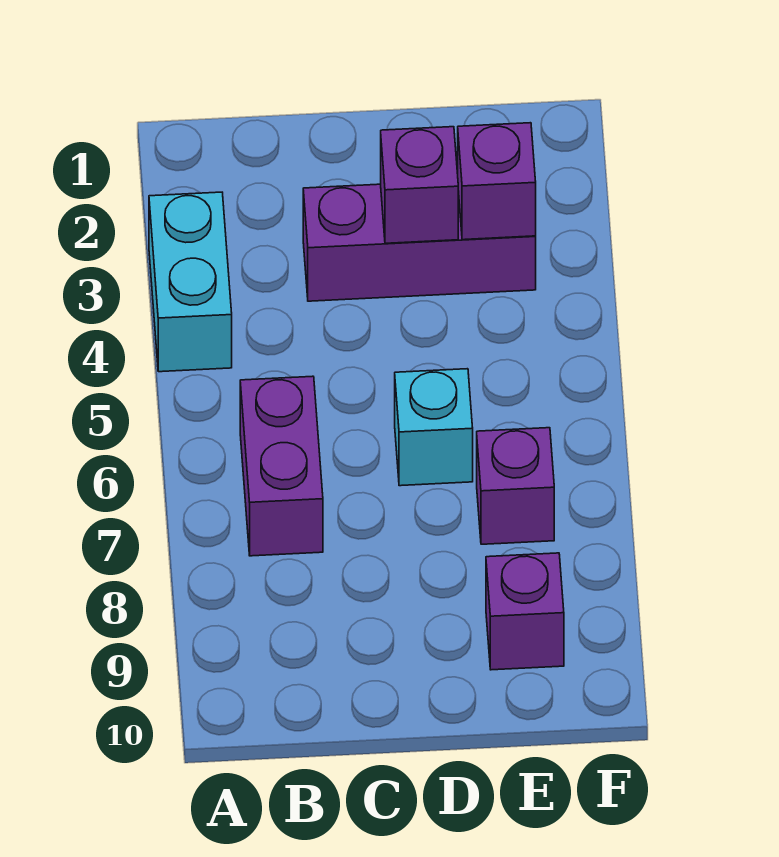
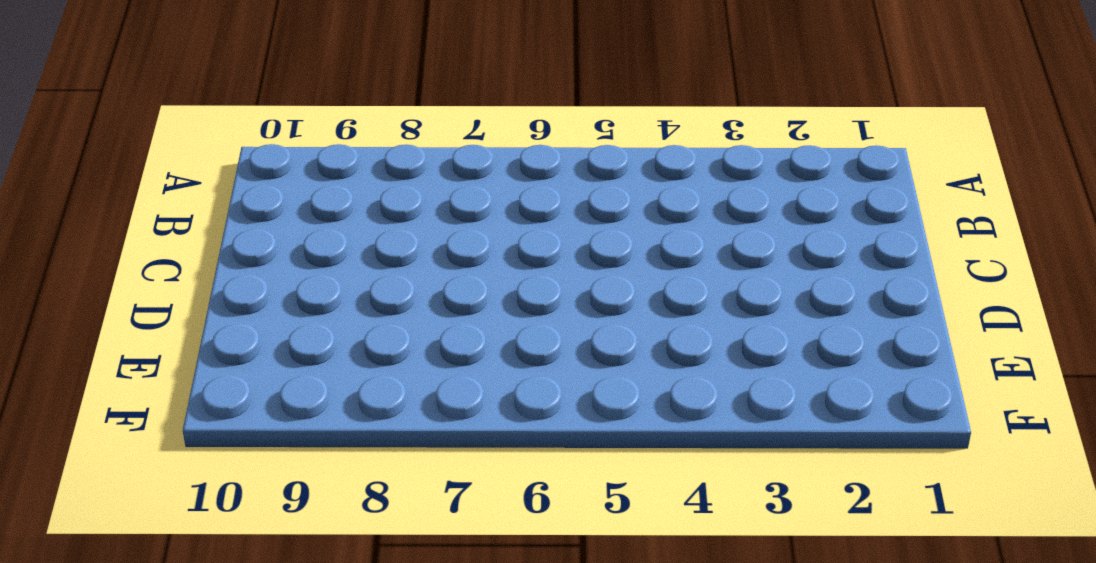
none -> cyan 1x2 brick [149,192,232,372]
none -> purple 1x2 brick [240,376,323,556]

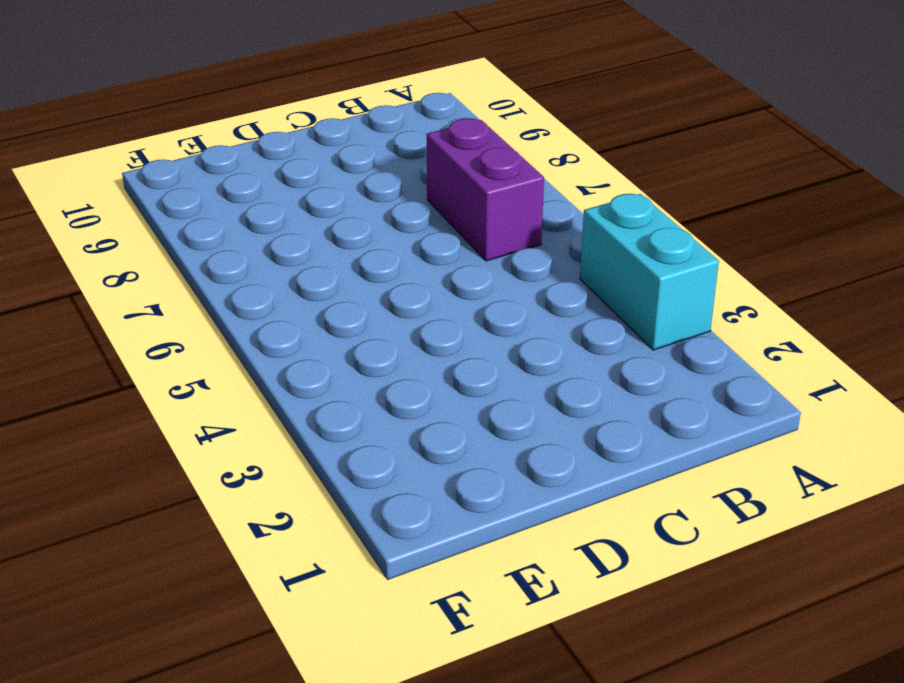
none -> purple 1x3 brick [303,184,536,301]
none -> cyan 1x1 brick [395,369,473,486]

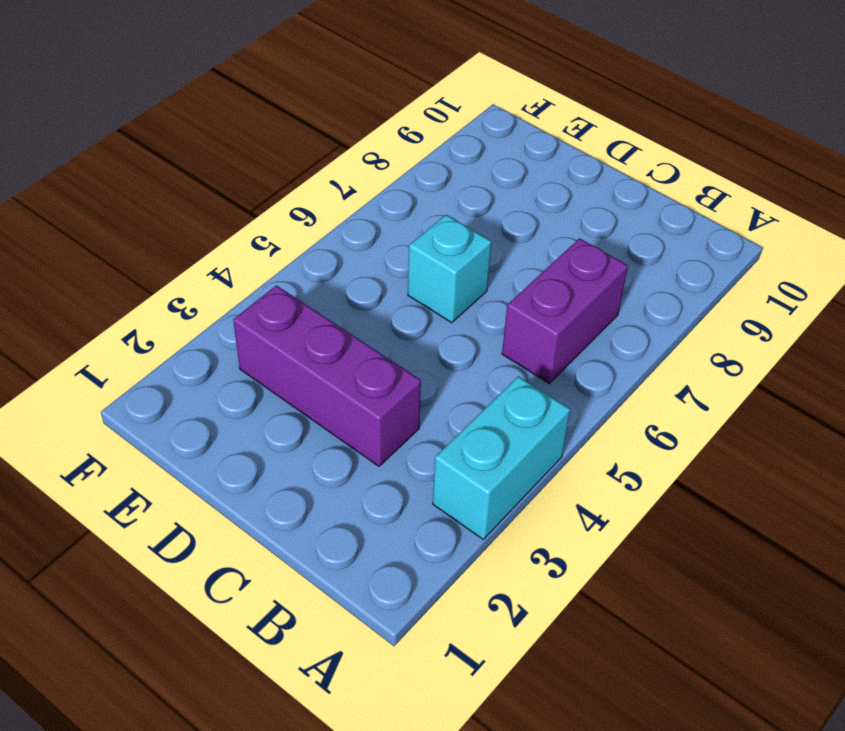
none -> purple 1x1 brick [477,428,554,544]
none -> purple 1x1 brick [486,553,564,670]

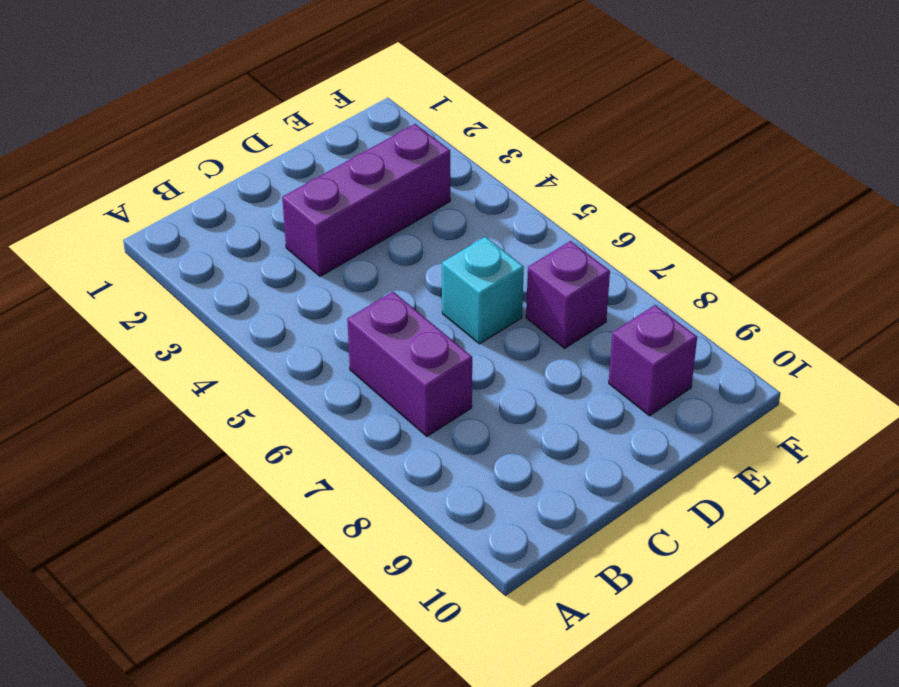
none -> cyan 1x2 brick [149,192,232,372]
none -> purple 1x1 brick [381,127,458,243]

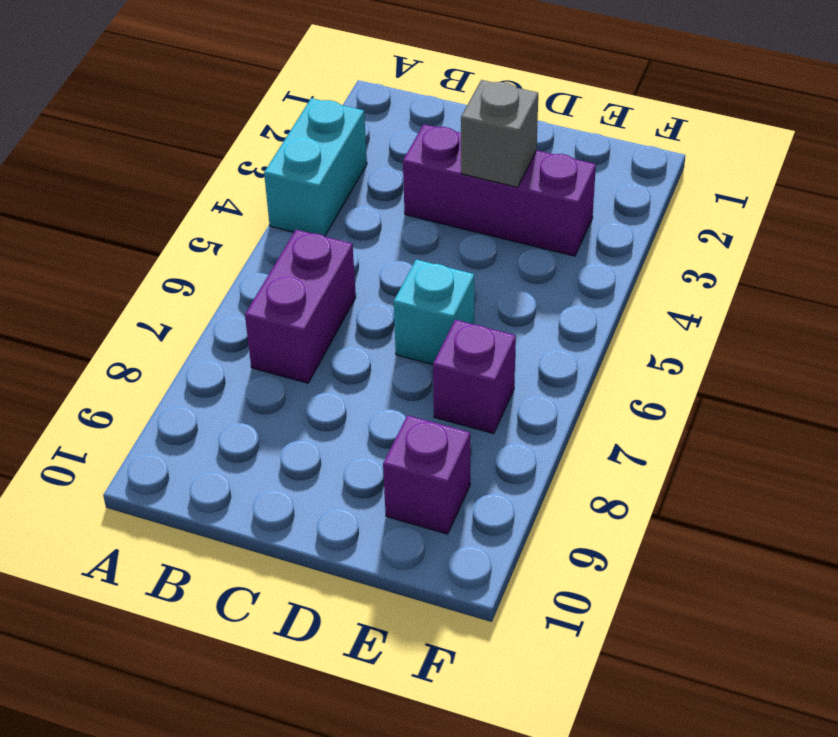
grey 1x1 brick [461,80,538,187] -> purple 1x1 brick [381,127,458,243]
none -> purple 1x1 brick [458,123,536,240]

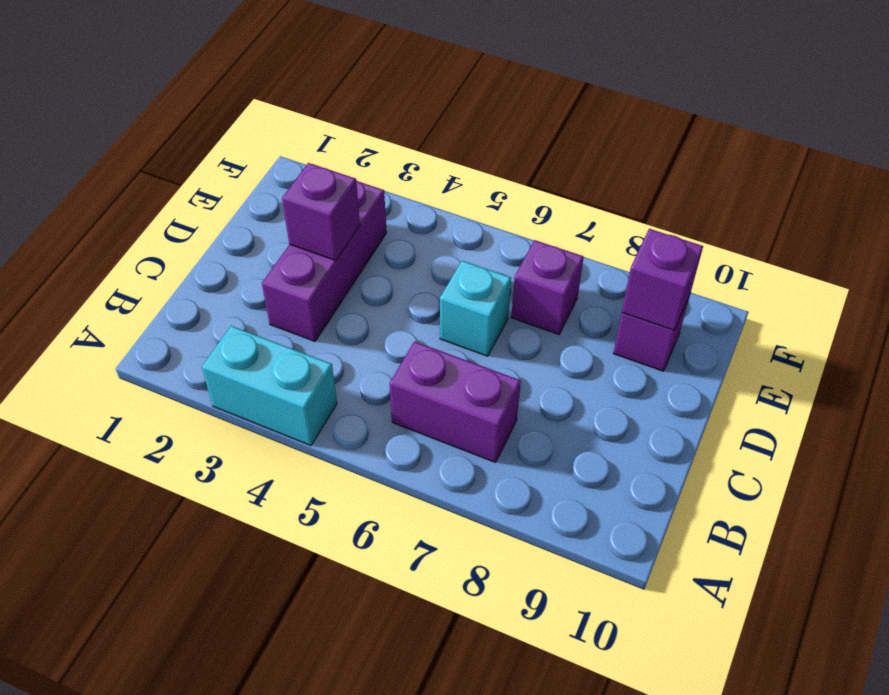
purple 1x1 brick [622,229,703,330] -> purple 1x1 brick moved to [458,123,536,240]

